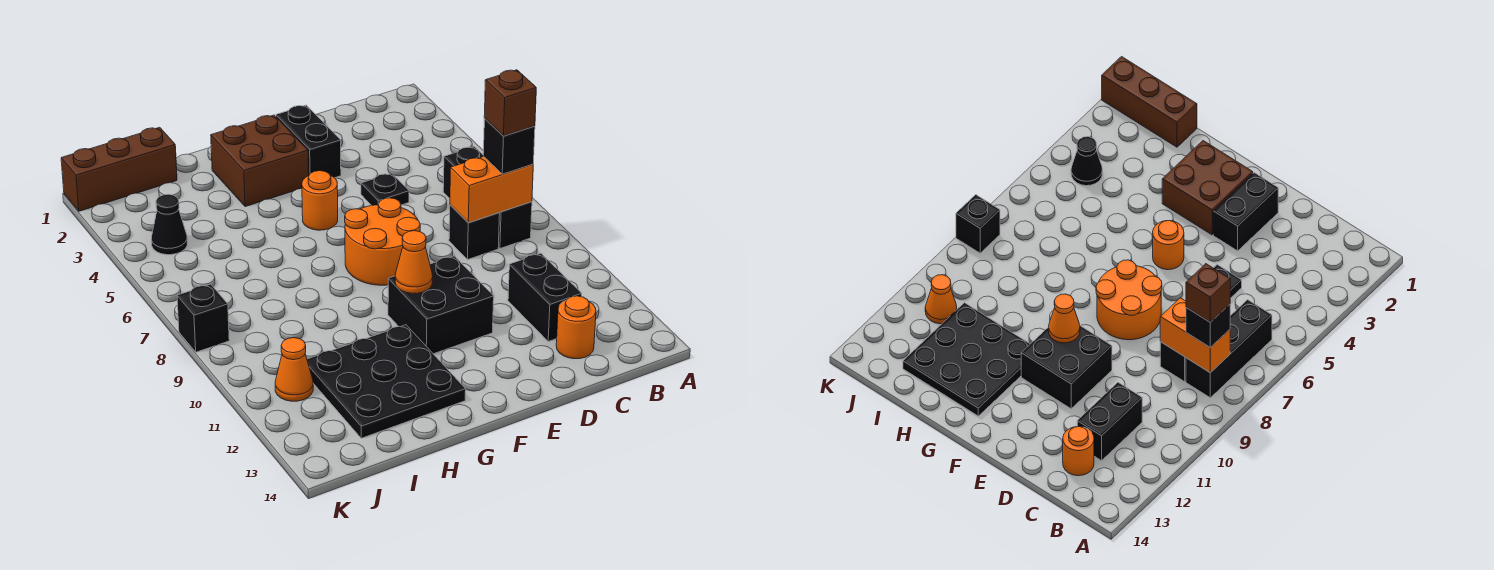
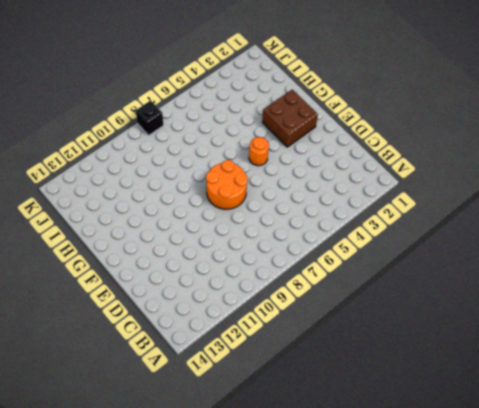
none -> black 1x3 brick [443,147,532,248]
none -> black 1x1 brick [449,205,500,259]
none -> black 1x2 brick [508,253,582,341]

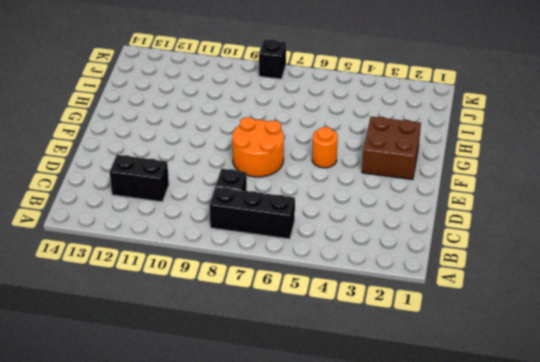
none -> orange 1x1 round brick [556,296,596,359]
none -> black 1x1 plate [361,173,409,205]
none -> black 1x2 brick [276,105,341,178]

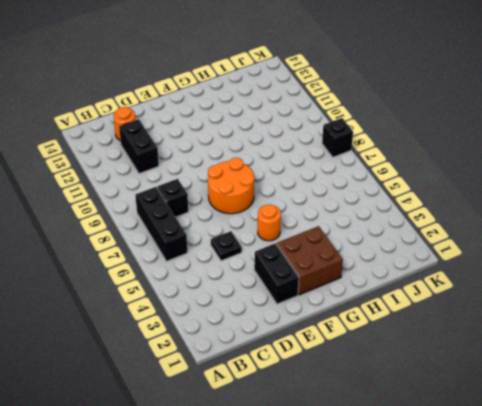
none -> black 2x2 brick [388,256,494,354]
none -> black 3x3 plate [307,325,466,438]
none -> brown 1x3 brick [61,127,177,211]

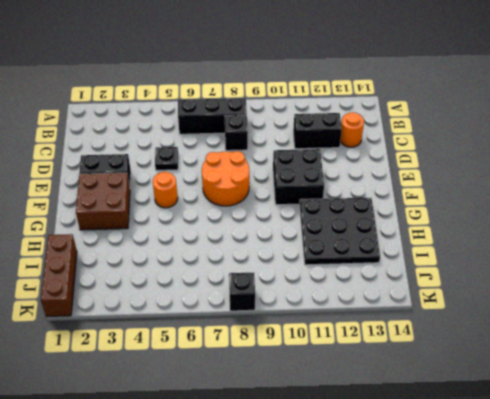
none -> black 1x1 cone [151,194,187,255]
none -> orange 1x1 cone [275,338,313,401]
none -> orange 1x2 brick [450,156,533,223]

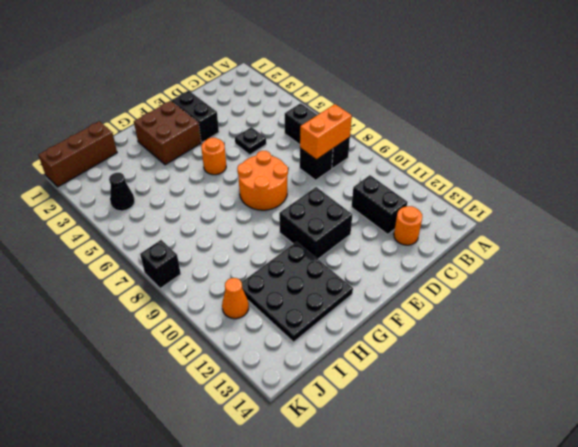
none -> orange 1x1 cone [395,231,433,293]
none -> black 1x1 brick [483,119,535,174]
none -> brown 1x1 brick [484,70,536,136]

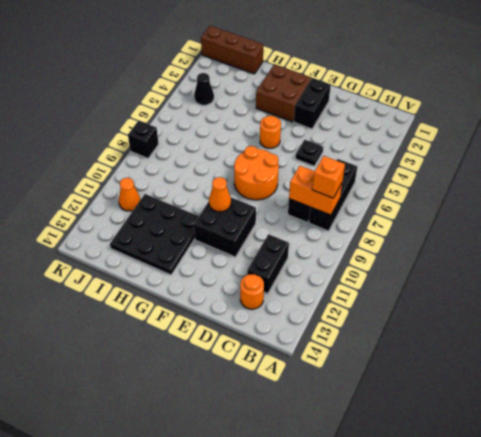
orange 1x1 brick [312,156,345,198] -> black 1x1 brick [483,119,535,174]
none -> brown 1x1 brick [484,70,536,136]

